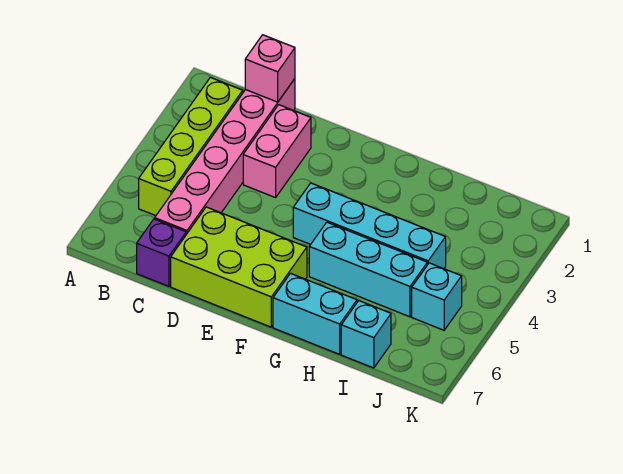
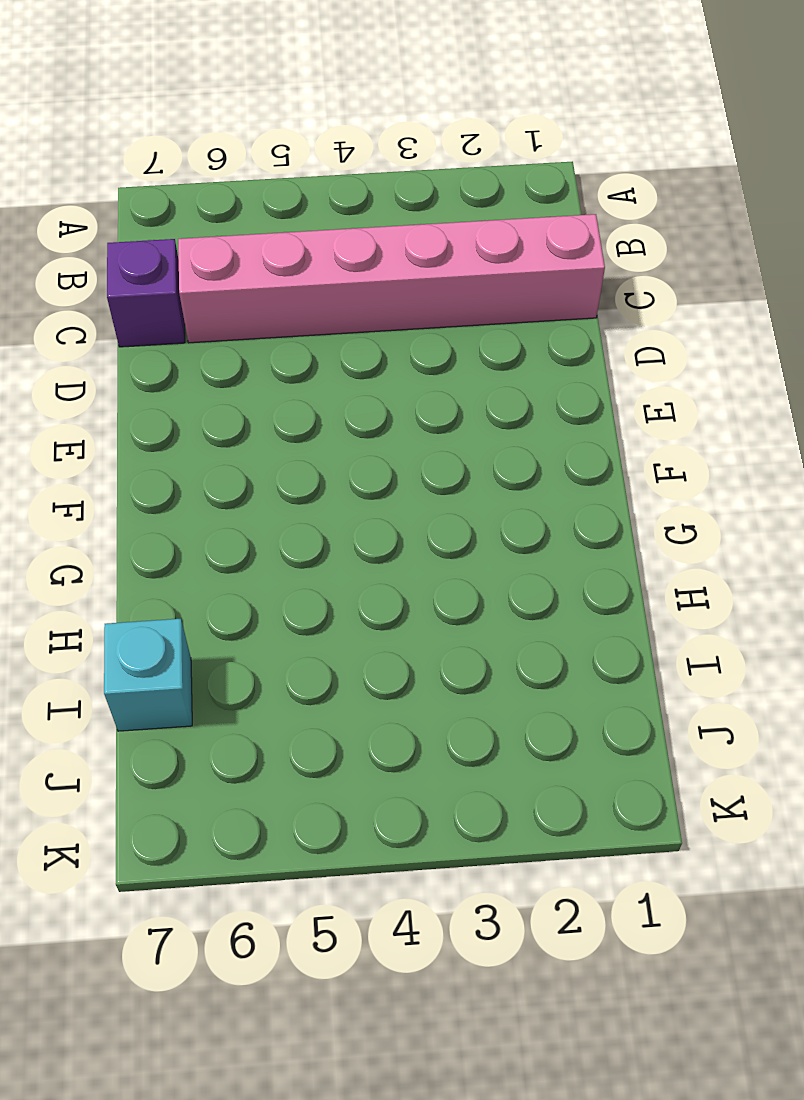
none -> lime 1x4 brick [139,77,243,216]
none -> pink 1x2 brick [243,105,311,198]

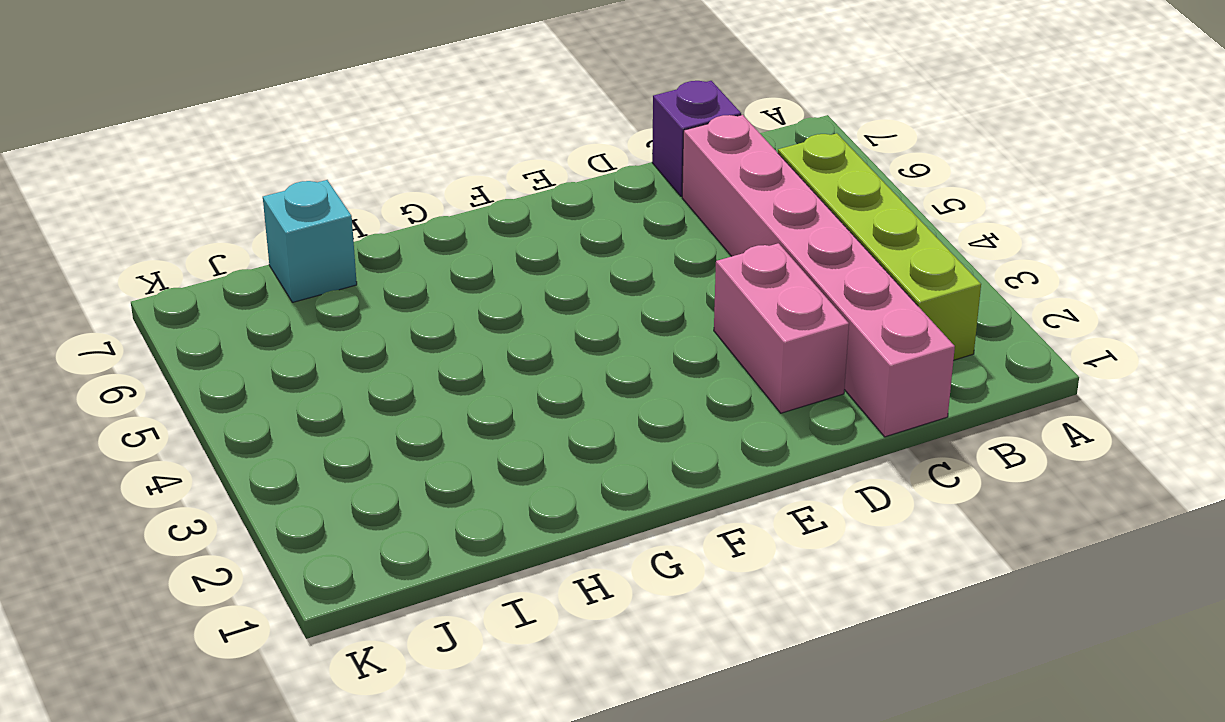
none -> lime 2x3 brick [171,207,307,327]
none -> cyan 1x4 brick [293,183,446,269]

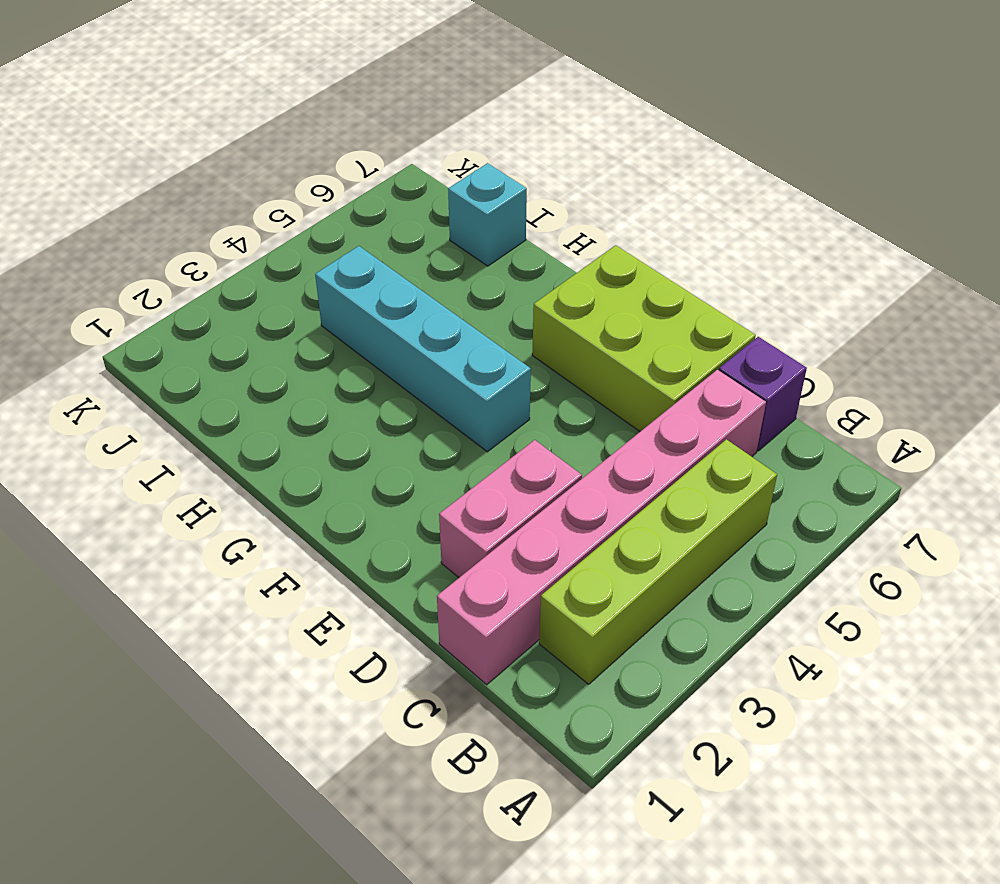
none -> cyan 1x3 brick [309,222,427,317]
none -> cyan 1x2 brick [273,273,357,354]

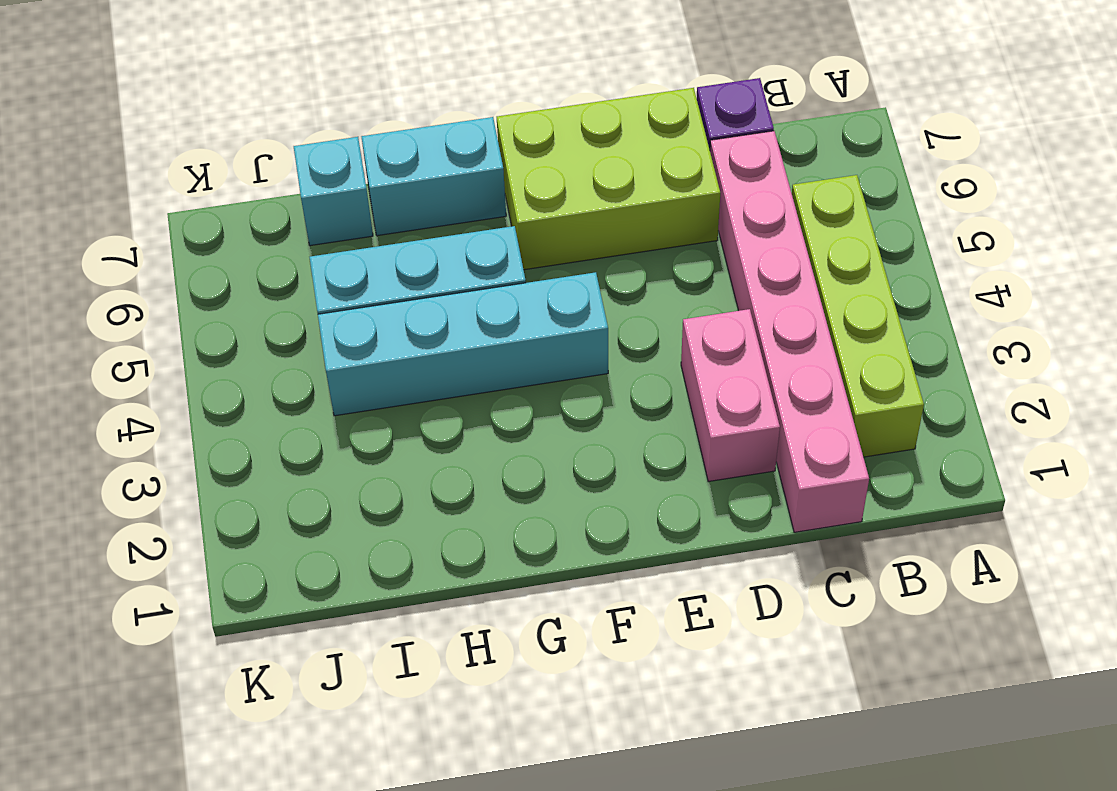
none -> cyan 1x1 brick [412,263,462,330]
none -> pink 1x1 brick [245,35,295,102]

